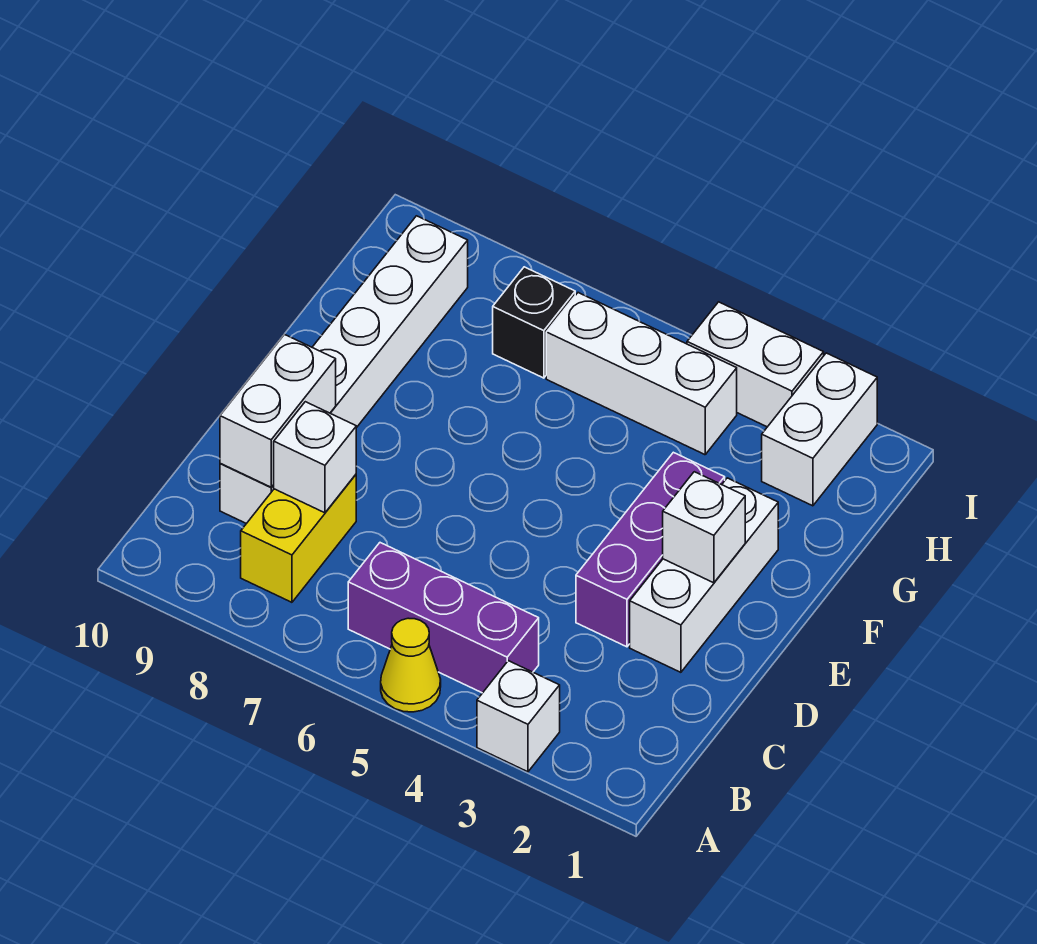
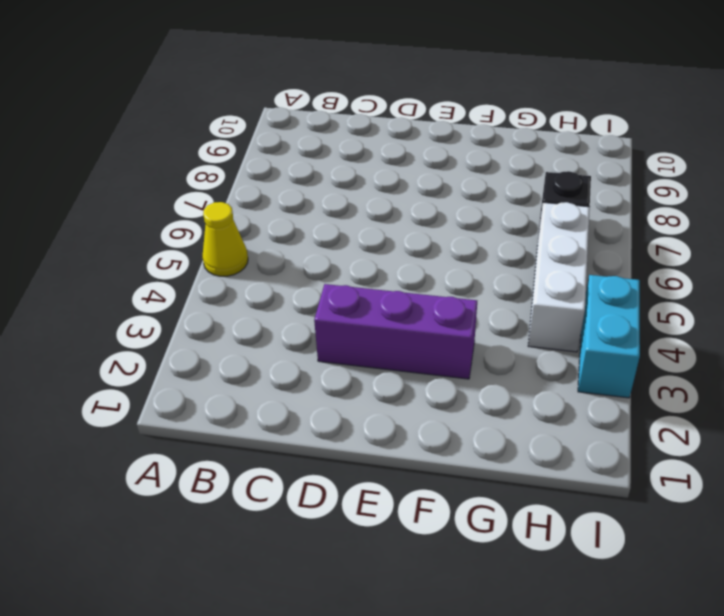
cyan 1x2 brick [578,275,640,398] -> white 1x2 brick [687,302,824,427]
none -> white 1x1 brick [477,661,560,772]
none -> purple 1x3 brick [348,543,539,693]
none -> yellow 1x2 brick [241,475,356,602]

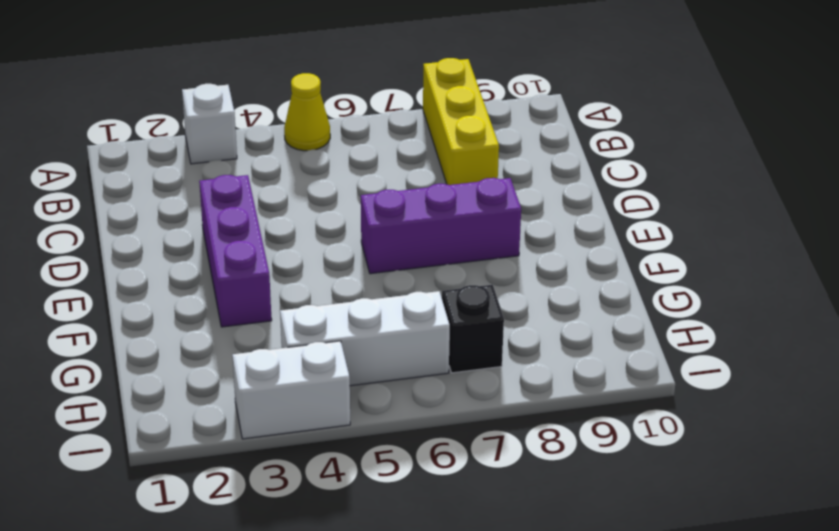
yellow 1x3 brick [423,58,499,185] -> yellow 1x2 brick [241,475,356,602]
purple 1x3 brick [361,178,521,274] -> purple 1x3 brick moved to [348,543,539,693]
none -> white 1x6 brick [220,216,468,524]
none -> white 1x3 brick [630,478,778,672]
none -> white 1x2 brick [762,353,877,506]

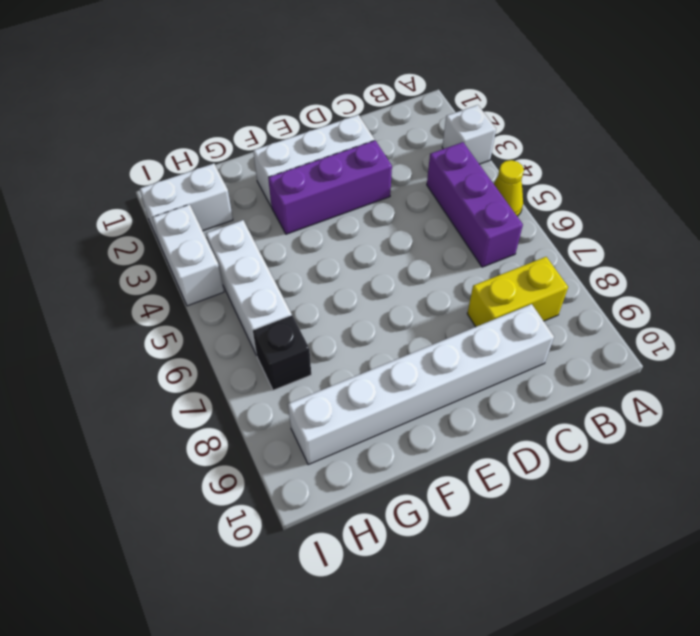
none -> white 1x1 brick [274,402,356,513]
none -> white 1x2 brick [220,334,336,487]
none -> white 1x1 brick [663,472,745,583]

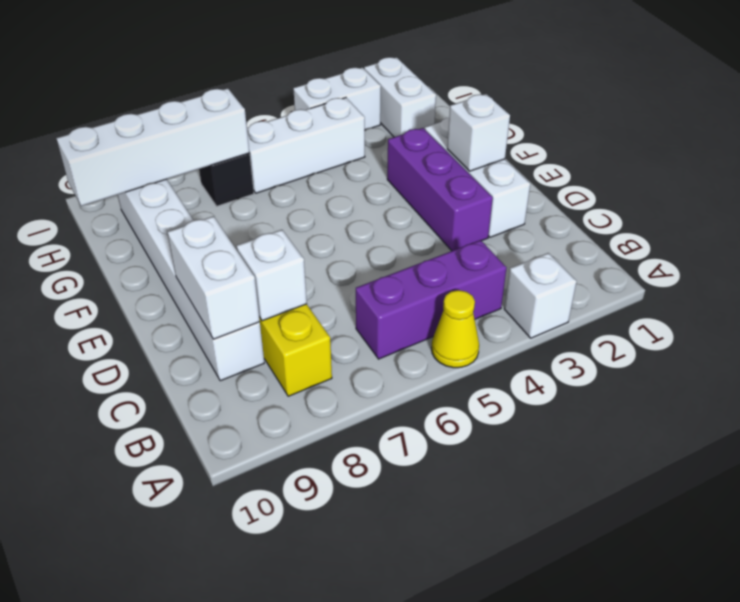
white 1x4 brick [56,88,249,206] -> none

